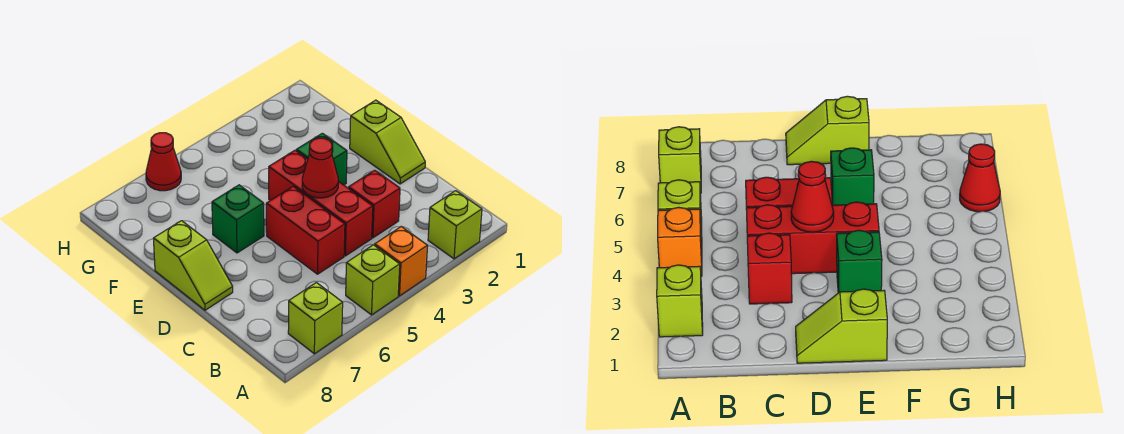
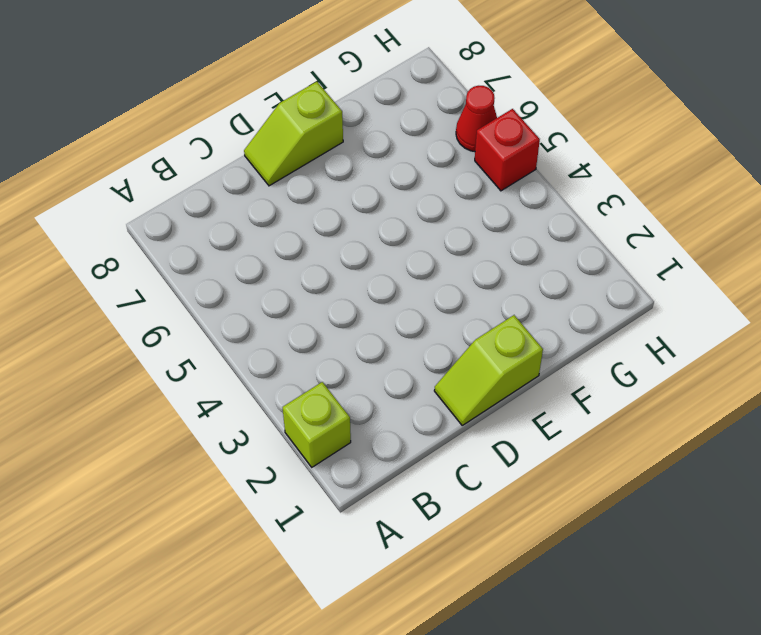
red 1x1 brick [475,109,540,191] -> red 1x1 brick moved to [349,170,400,238]
none -> orange 1x1 brick [375,227,428,296]
none -> lime 1x1 brick [346,245,400,315]
none -> lime 1x1 brick [288,283,343,354]

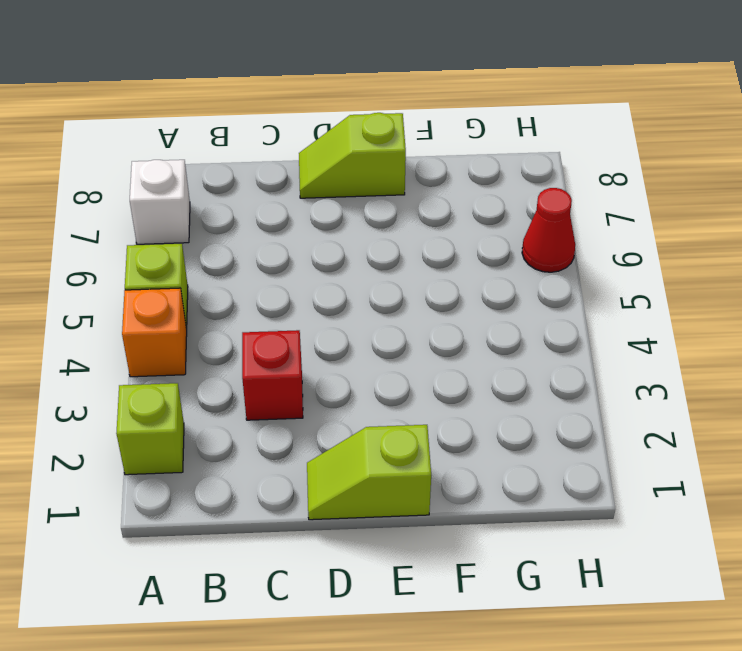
white 1x1 brick [130,160,190,244] -> lime 1x1 brick [288,283,343,354]
none -> red 1x3 brick [269,150,373,256]
none -> red 1x2 brick [266,186,345,274]
none -> green 1x1 brick [296,133,347,185]

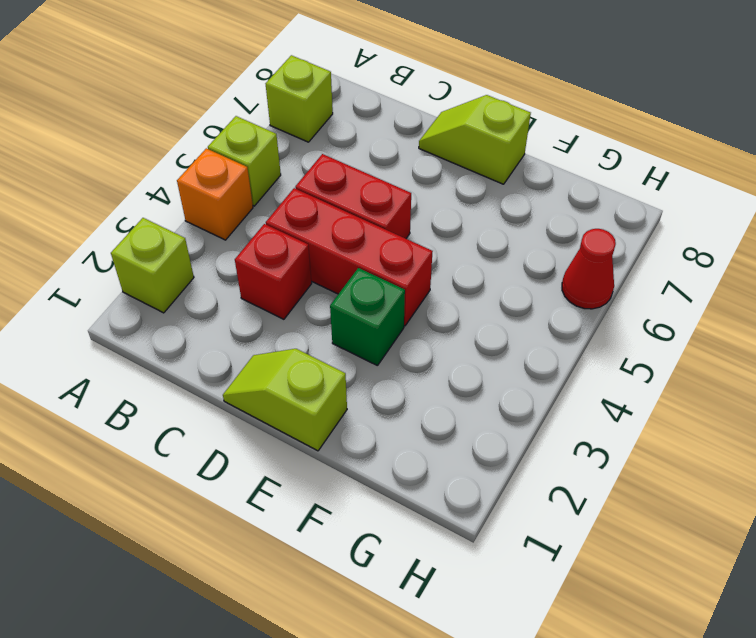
none -> green 1x1 brick [212,185,264,253]
none -> red 1x1 cone [302,138,338,198]

